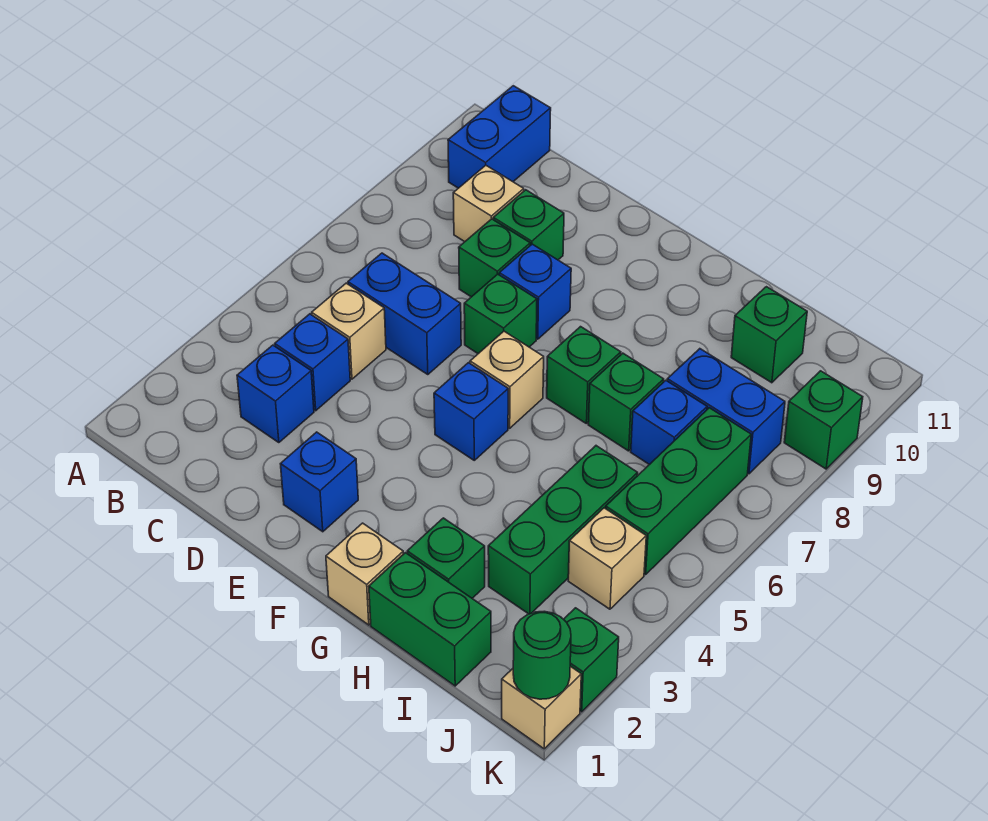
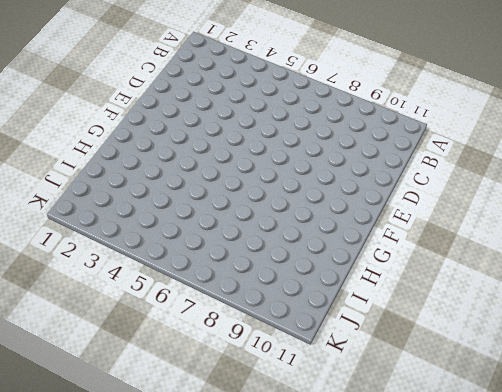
none -> blue 1x2 brick [448,86,551,188]
none -> blue 1x1 brick [237,345,314,443]
none -> blue 1x1 brick [275,314,350,411]

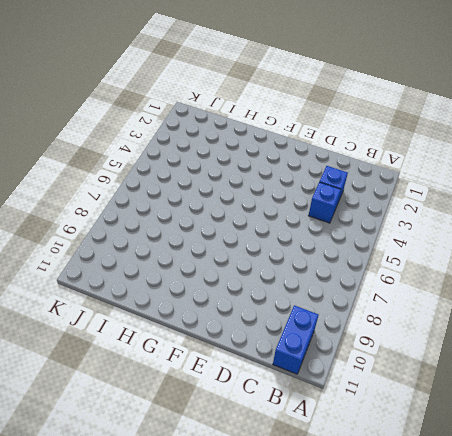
none -> tan 1x1 brick [312,283,386,379]
none -> blue 1x2 brick [348,253,461,375]
none -> tan 1x1 brick [453,165,524,242]

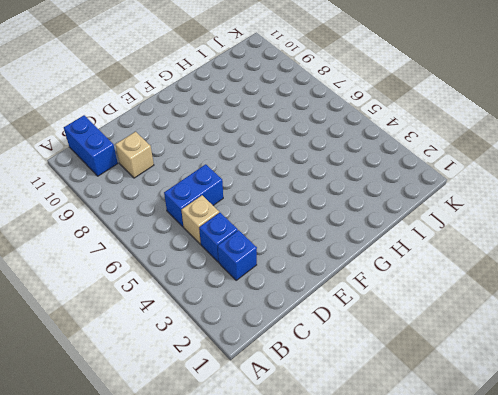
none -> green 1x1 brick [459,219,530,297]
none -> green 1x1 brick [493,190,564,260]
none -> blue 1x1 brick [281,432,358,532]

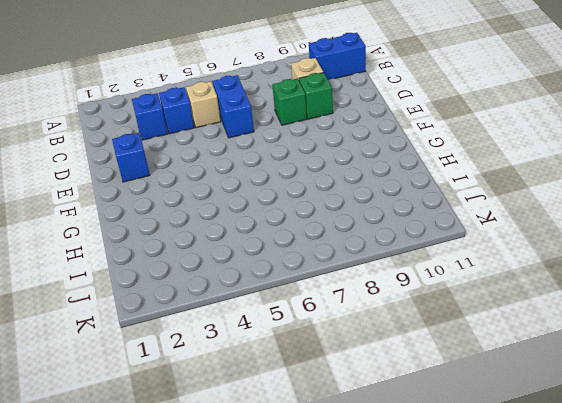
none -> green 1x1 brick [464,274,537,354]
none -> blue 1x1 brick [499,244,571,339]
none -> blue 1x1 brick [434,363,508,460]

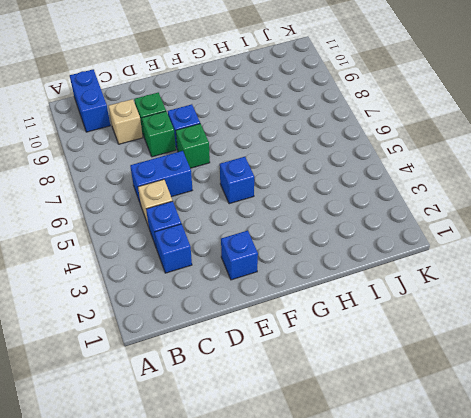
none -> tan 1x1 brick [470,331,544,428]
none -> tan 1x1 brick [326,523,403,625]
none -> green 1x1 brick [547,327,621,423]

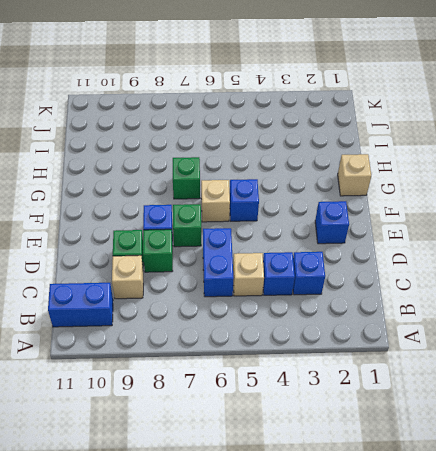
none -> green 1x2 brick [369,553,491,686]
none -> green 1x1 brick [407,518,485,598]
none -> green 1x1 brick [588,353,664,451]

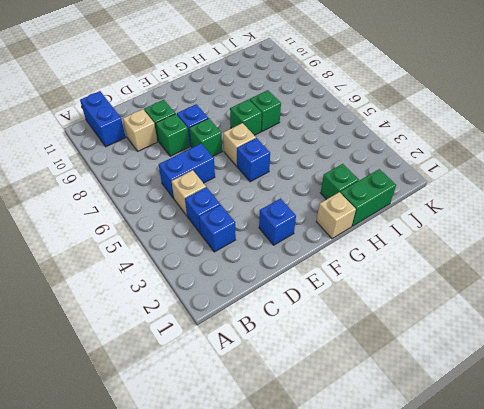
none -> green 1x3 brick [488,446,638,614]
none -> blue 1x1 brick [631,380,707,465]
none -> blue 1x2 brick [667,349,785,474]

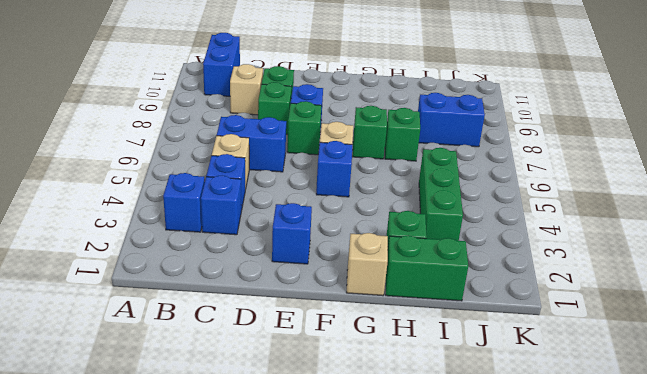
blue 1x1 brick [163,173,205,232] -> blue 1x1 brick moved to [631,380,707,465]
none -> green 1x1 brick [731,287,807,383]
none -> tan 1x1 brick [568,508,646,609]
none -> green 1x3 brick [606,408,751,575]

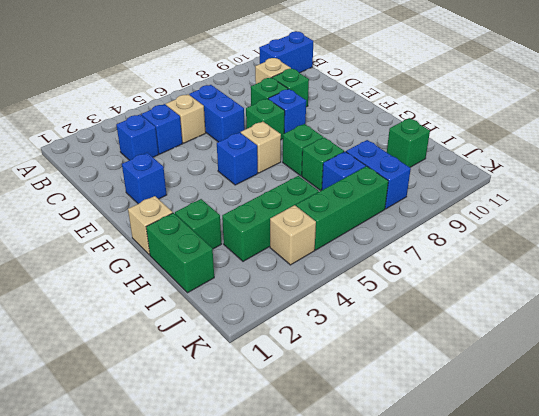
none -> tan 1x1 brick [502,666,581,749]
none -> green 1x1 brick [564,608,619,712]
none -> green 1x1 brick [784,371,863,469]

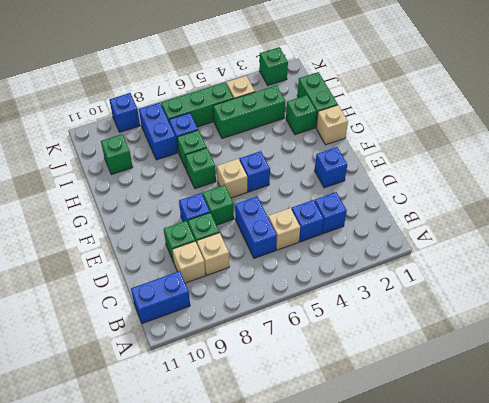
tan 1x1 brick [197,233,229,275] -> tan 1x1 brick moved to [502,666,581,749]
blue 1x1 brick [109,93,140,132] -> green 1x1 brick [784,371,863,469]
none -> green 1x1 round brick [513,611,571,699]

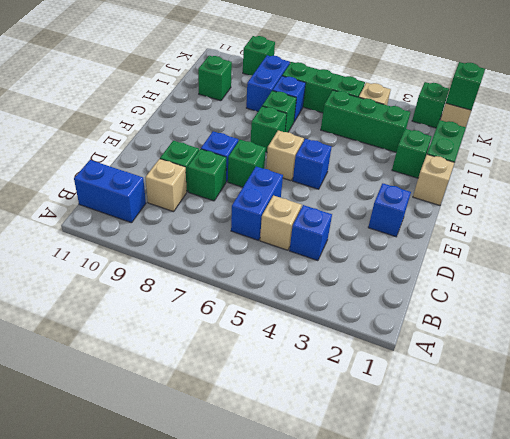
green 1x1 brick [446,62,485,110] -> green 1x1 round brick [513,611,571,699]
none -> blue 1x1 brick [237,345,314,443]

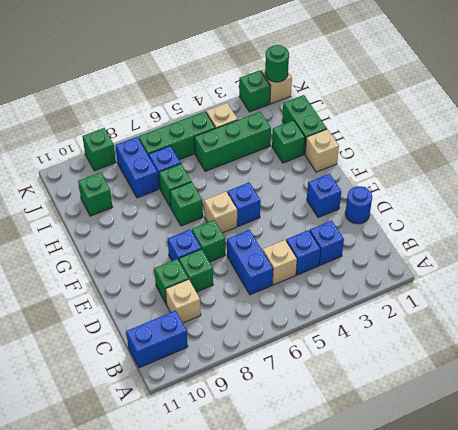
blue 1x1 round brick [345,186,372,224] -> none

